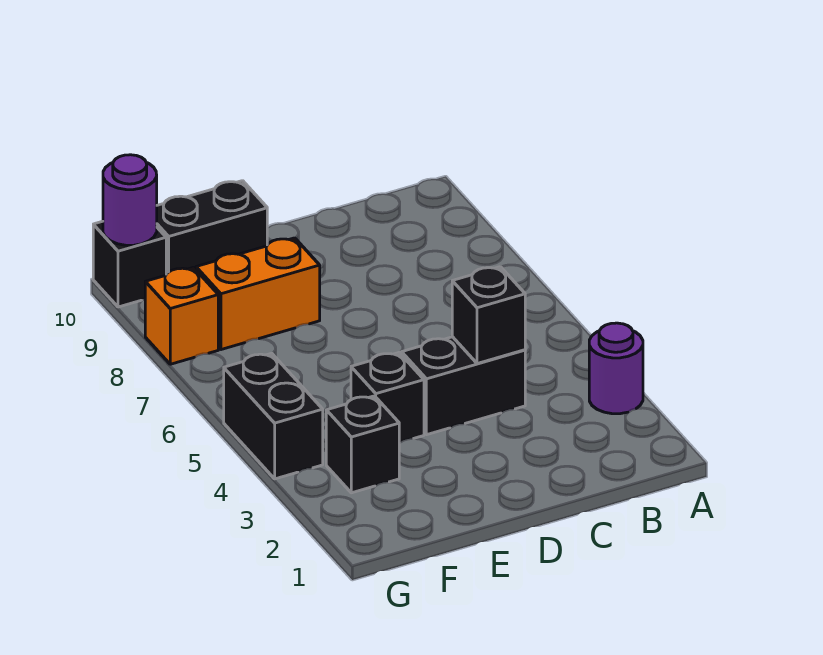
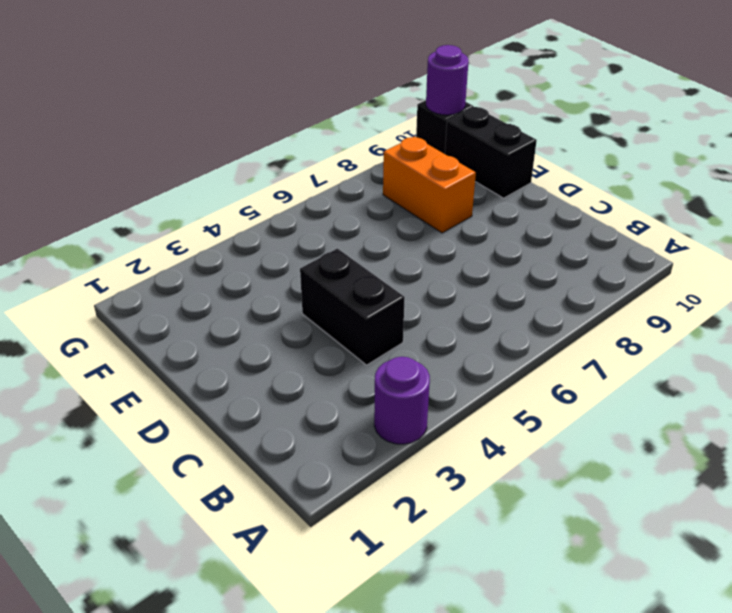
none -> black 1x1 brick [351,353,424,443]
none -> black 1x1 brick [326,396,399,493]

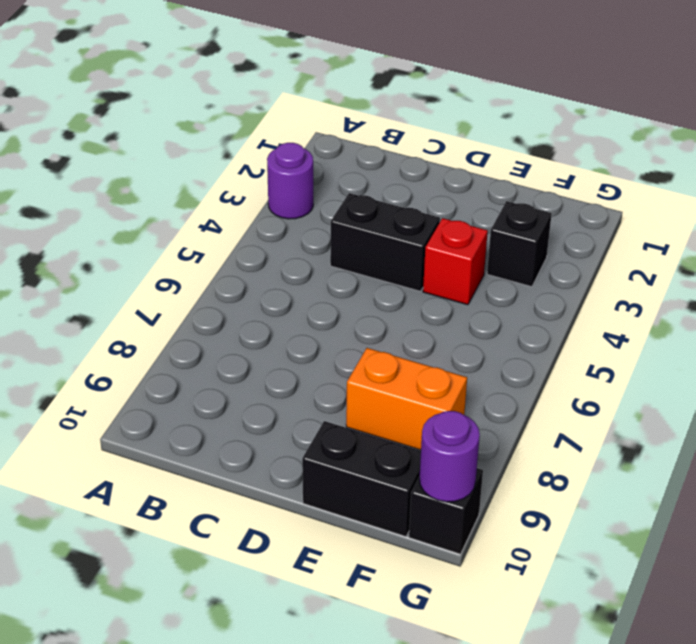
red 1x1 brick [423,218,488,305] -> black 1x1 brick [351,353,424,443]
none -> black 1x2 brick [224,353,323,479]
none -> orange 1x1 brick [145,267,218,364]

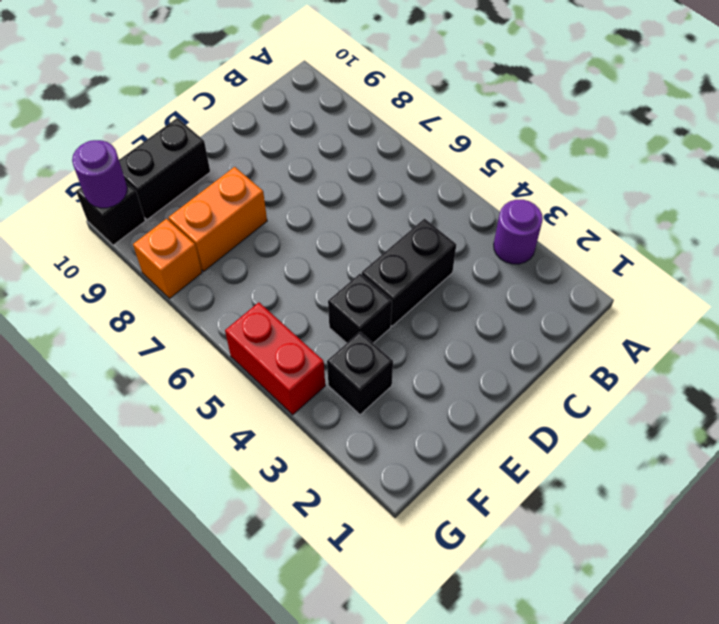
red 1x2 brick [225,302,325,415] -> black 1x2 brick [224,353,323,479]
none -> black 1x1 brick [452,267,525,364]

